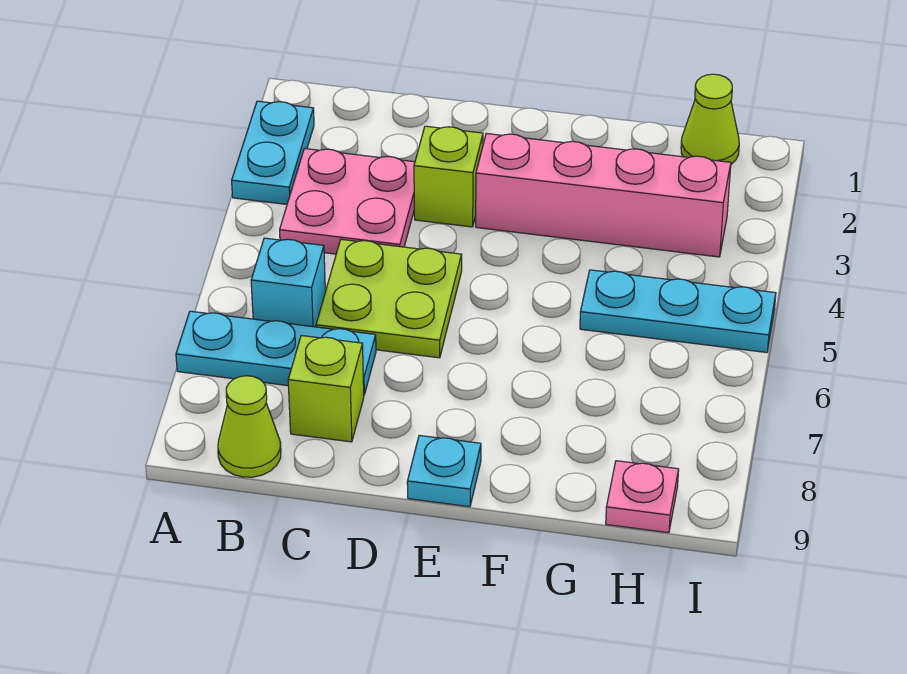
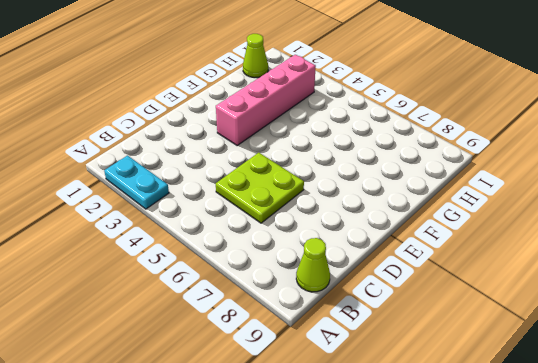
none -> cyan 1x3 plate [176,311,376,395]
none -> pink 2x2 plate [280,149,415,254]
none -> cyan 1x1 brick [251,238,325,327]

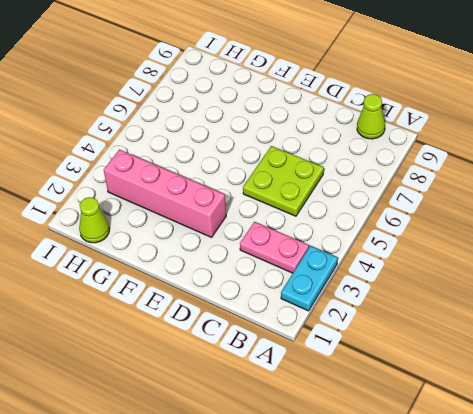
pink 1x2 plate [240,222,309,273] -> pink 2x2 plate [280,149,415,254]
none -> cyan 1x3 plate [176,311,376,395]
none -> cyan 1x1 brick [251,238,325,327]
none -> lime 1x1 brick [288,336,364,442]

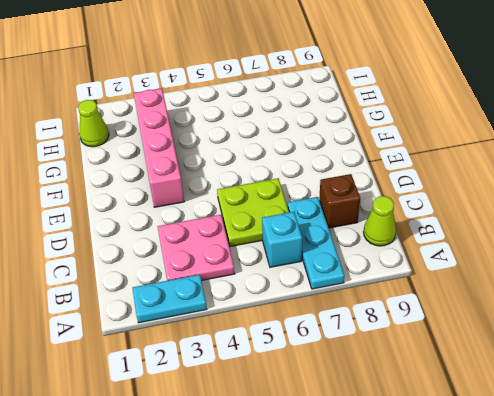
brown 1x1 brick [319,174,360,228] -> lime 1x1 brick [288,336,364,442]
none -> lime 1x1 brick [414,126,483,227]
none -> cyan 1x1 plate [407,435,481,507]
none -> cyan 1x3 plate [580,270,776,353]

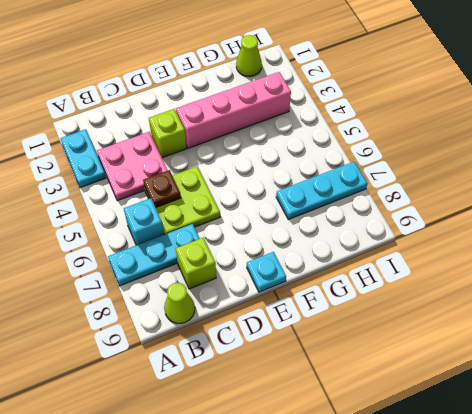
brown 1x1 plate [143,170,181,207] -> none
cyan 1x3 plate [276,162,367,219] -> cyan 1x3 plate moved to [580,270,776,353]
none -> pink 1x1 plate [606,461,679,533]

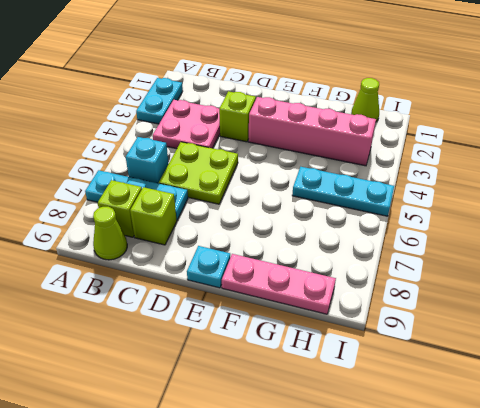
lime 1x1 brick [98,180,142,237] -> none
pink 1x3 plate [222,254,336,314] -> pink 1x1 plate [606,461,679,533]

